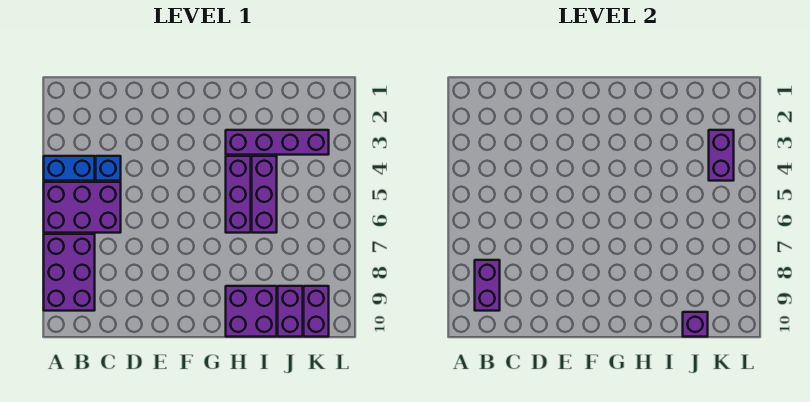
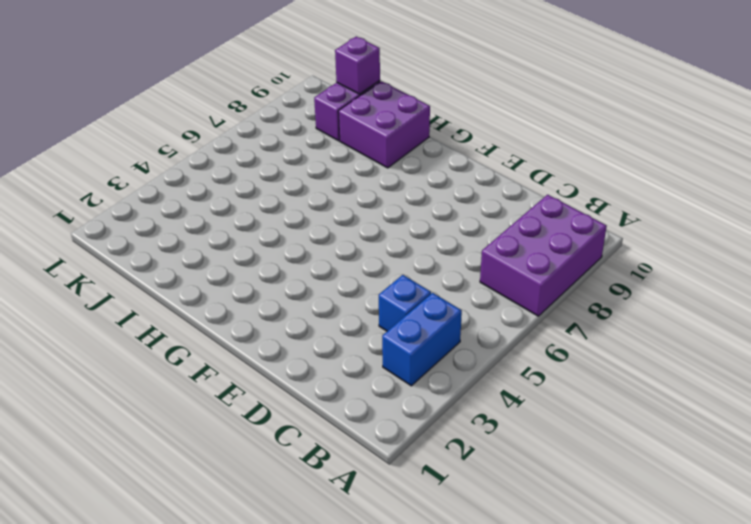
blue 1x2 brick [382,293,462,386] -> blue 1x2 brick turned to [44,156,95,181]
none -> purple 2x3 brick [44,182,121,233]
none -> purple 1x4 brick [226,130,329,155]
none -> purple 1x3 brick [226,156,251,233]

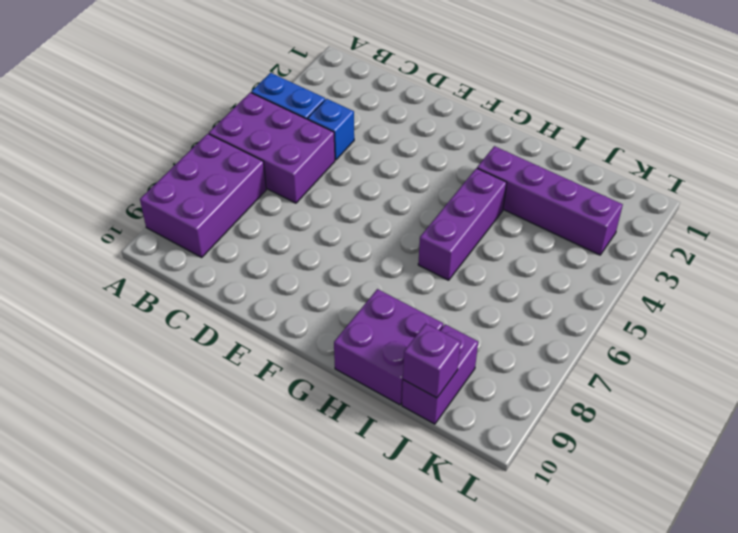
none -> purple 1x3 brick [252,156,277,233]
none -> purple 1x2 brick [304,286,329,337]
none -> purple 1x2 brick [475,260,500,311]

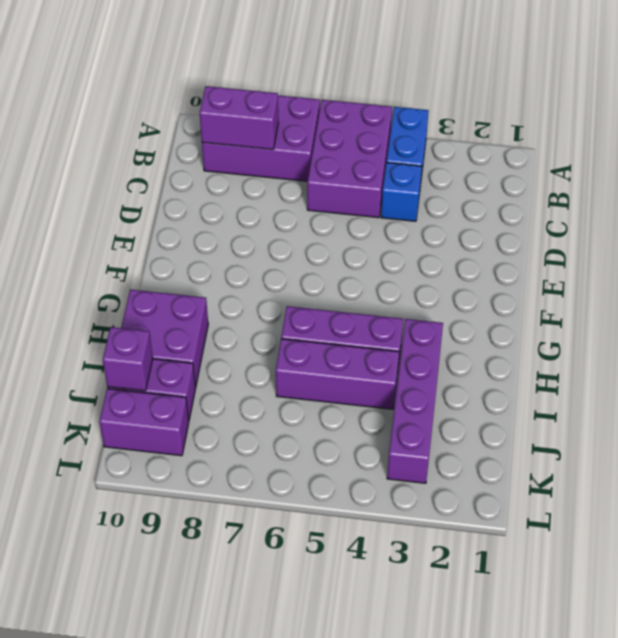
none -> purple 1x2 brick [709,130,734,181]

